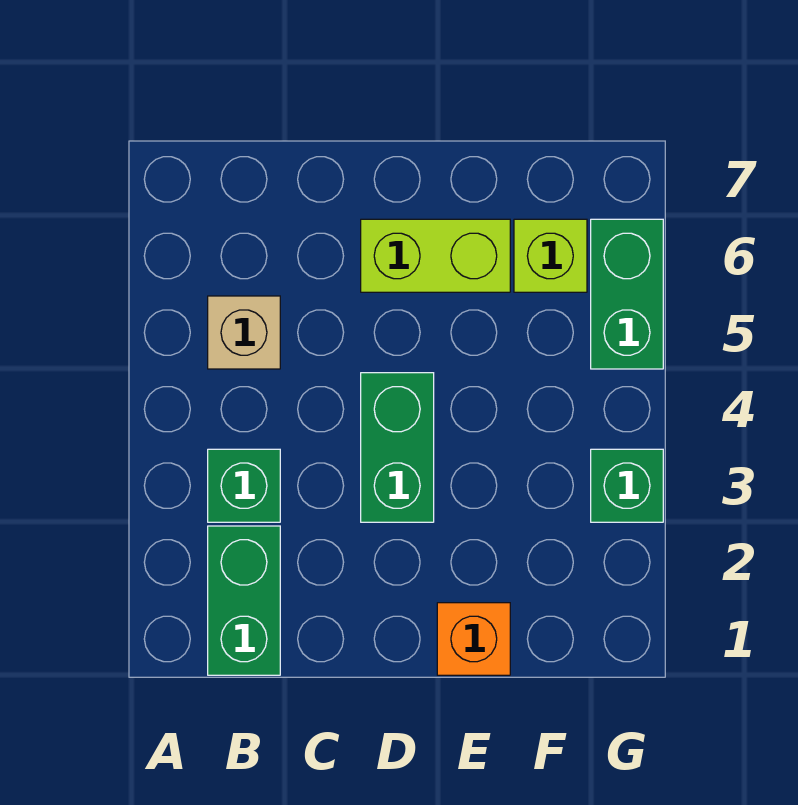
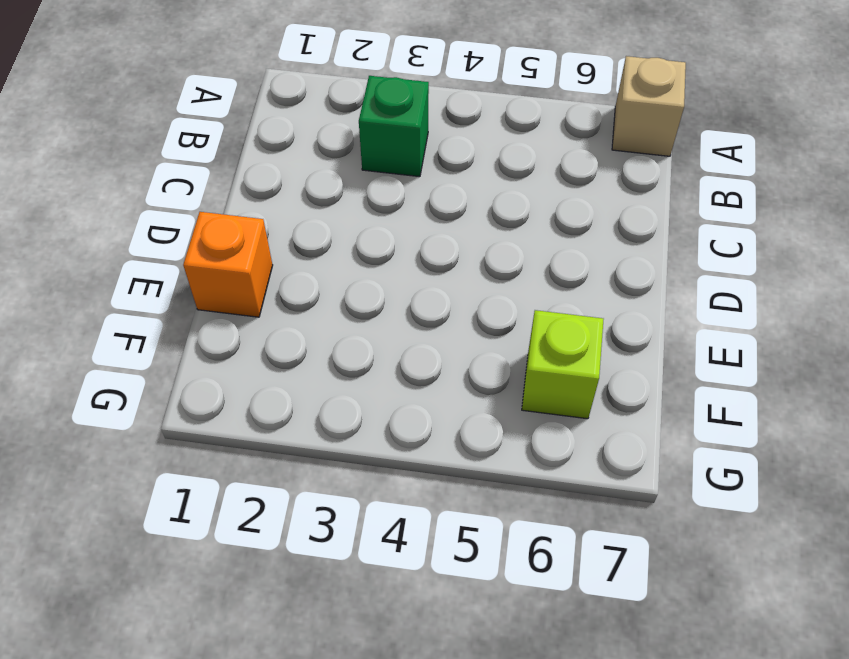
tan 1x1 brick [612,56,686,156] -> tan 1x1 brick moved to [208,296,280,369]
none -> green 1x2 brick [208,526,280,675]
none -> green 1x2 brick [361,373,434,522]

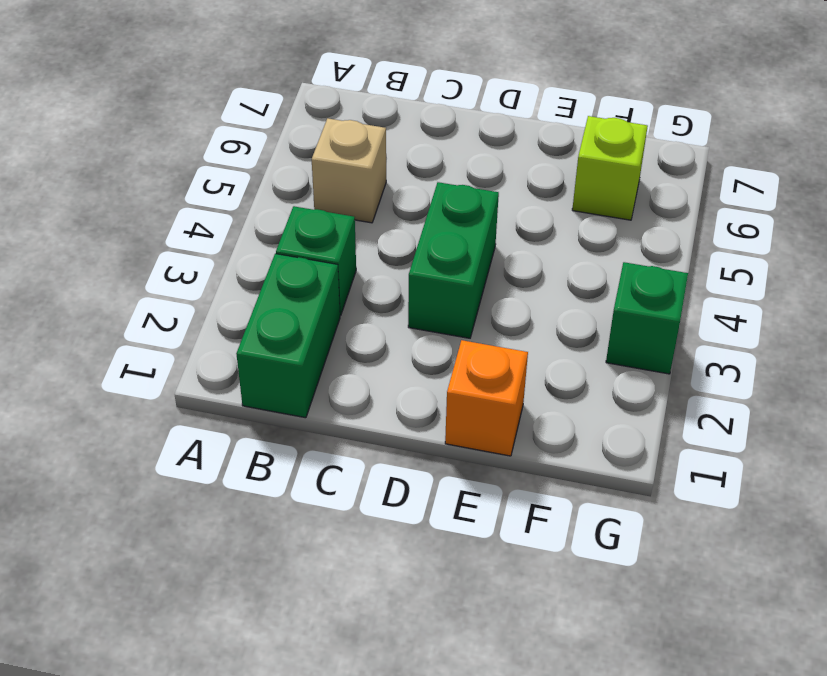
none -> lime 1x2 brick [361,219,510,292]
none -> green 1x2 brick [591,219,663,369]

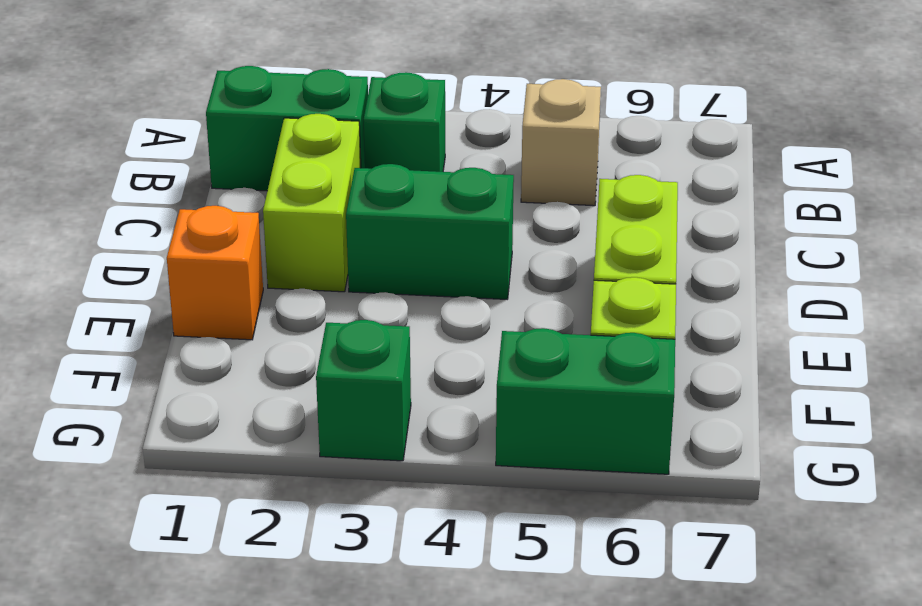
lime 1x2 brick [263,114,361,292] -> none

